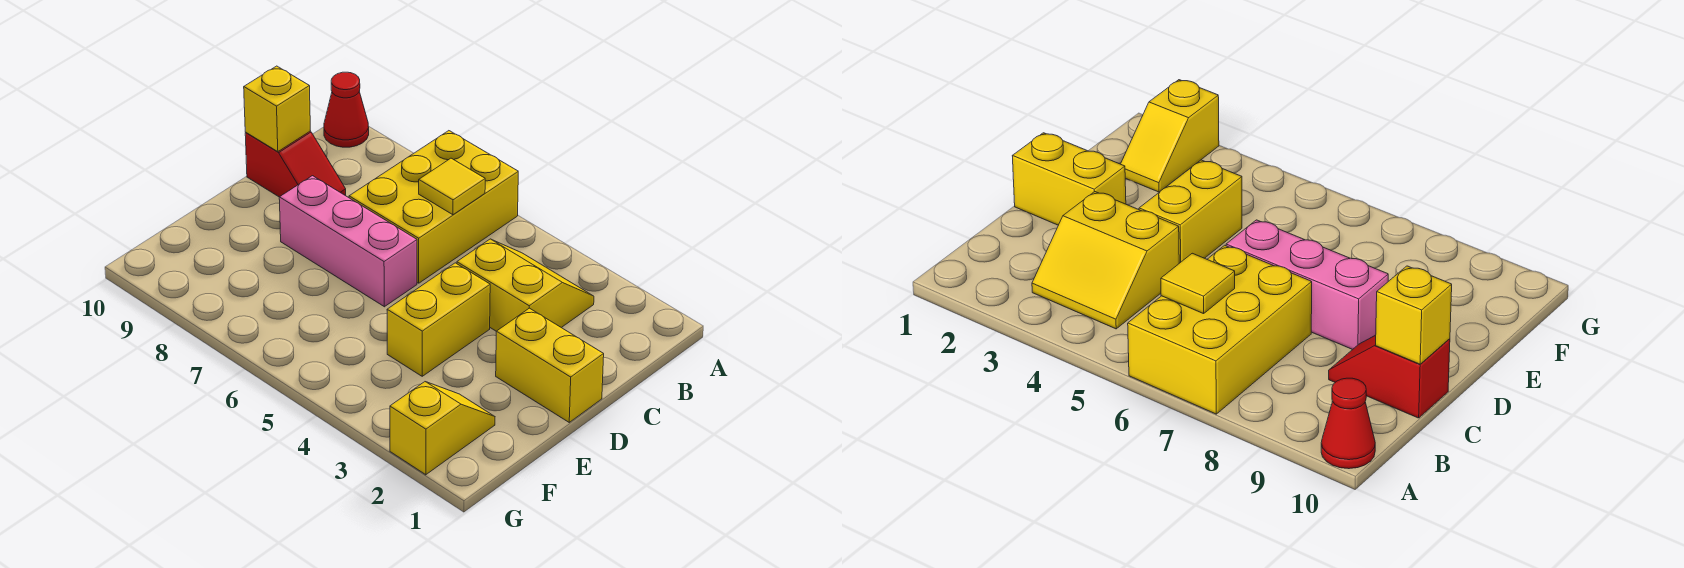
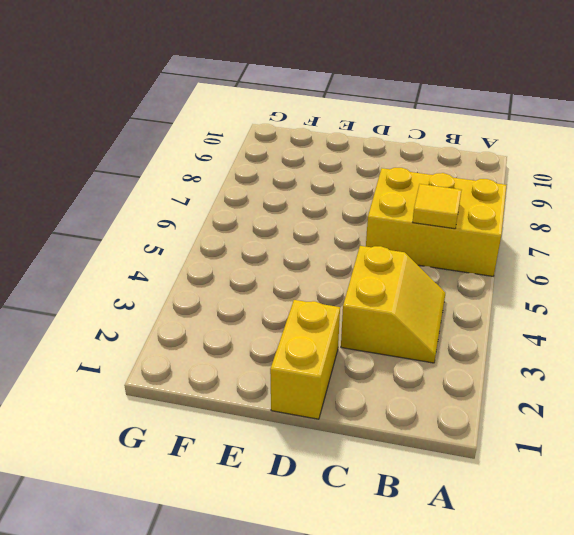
none -> red 1x1 cone [324,72,369,147]
none -> red 1x2 slope [245,131,346,197]

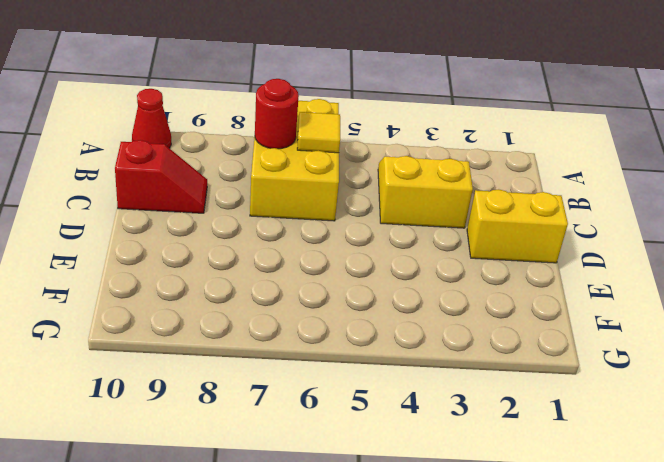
red 1x1 round brick [255,79,299,149] -> none
none -> yellow 1x2 brick [387,263,490,376]
none -> pink 1x3 brick [279,176,417,307]

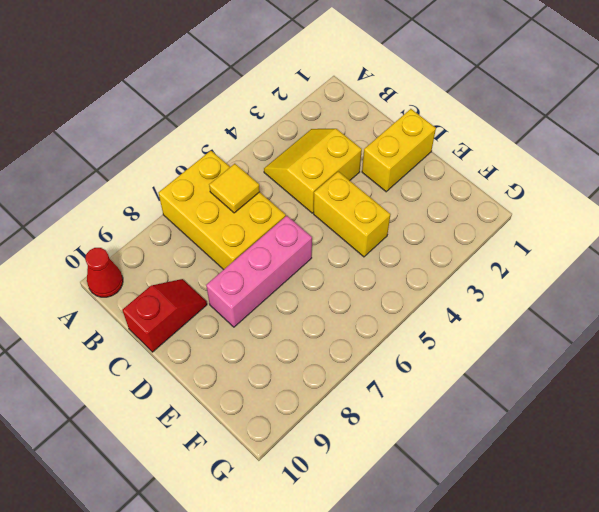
none -> yellow 1x2 slope [390,382,495,475]
none -> yellow 1x1 brick [244,66,310,152]

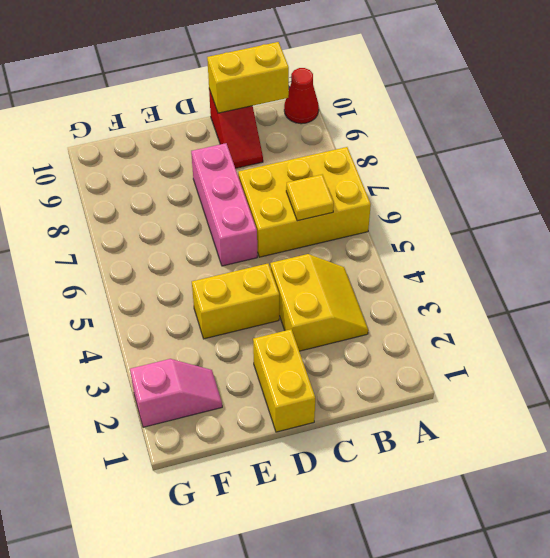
yellow 1x2 brick [207,42,289,113] -> yellow 1x1 brick [244,66,310,152]
pink 1x2 slope [130,359,222,427] -> yellow 1x2 slope [390,382,495,475]

